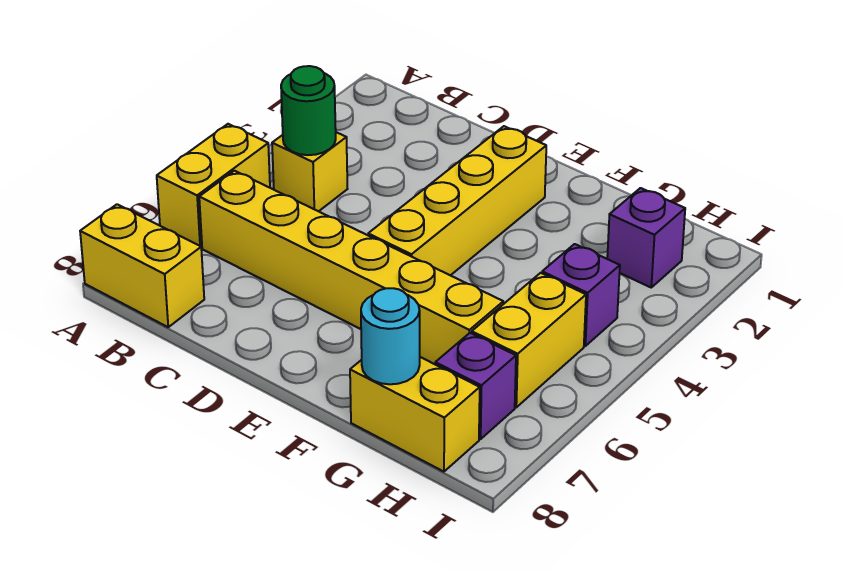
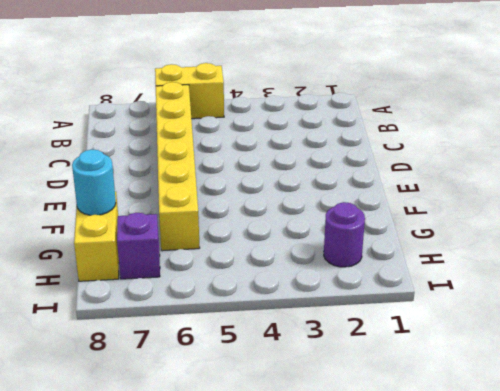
purple 1x1 round brick [324,202,365,267] -> purple 1x1 brick [607,188,685,287]
none -> yellow 1x2 brick [80,204,204,327]
none -> yellow 1x1 brick [272,132,347,211]
none -> yellow 1x4 brick [368,126,546,275]

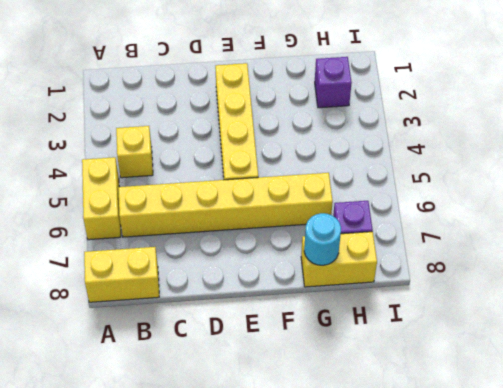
none -> purple 1x1 brick [542,244,620,346]
none -> yellow 1x2 brick [472,273,586,407]
none -> green 1x1 round brick [281,66,336,155]

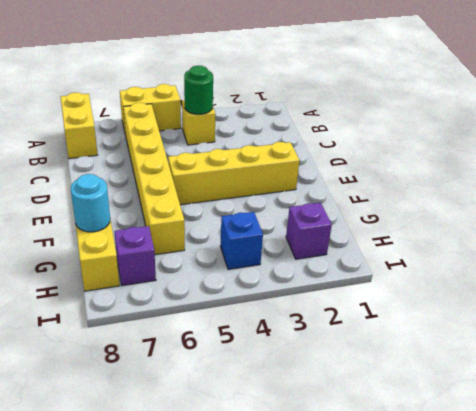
blue 1x1 brick [220,212,263,270] -> purple 1x1 brick [542,244,620,346]
none -> yellow 1x2 brick [472,273,586,407]

